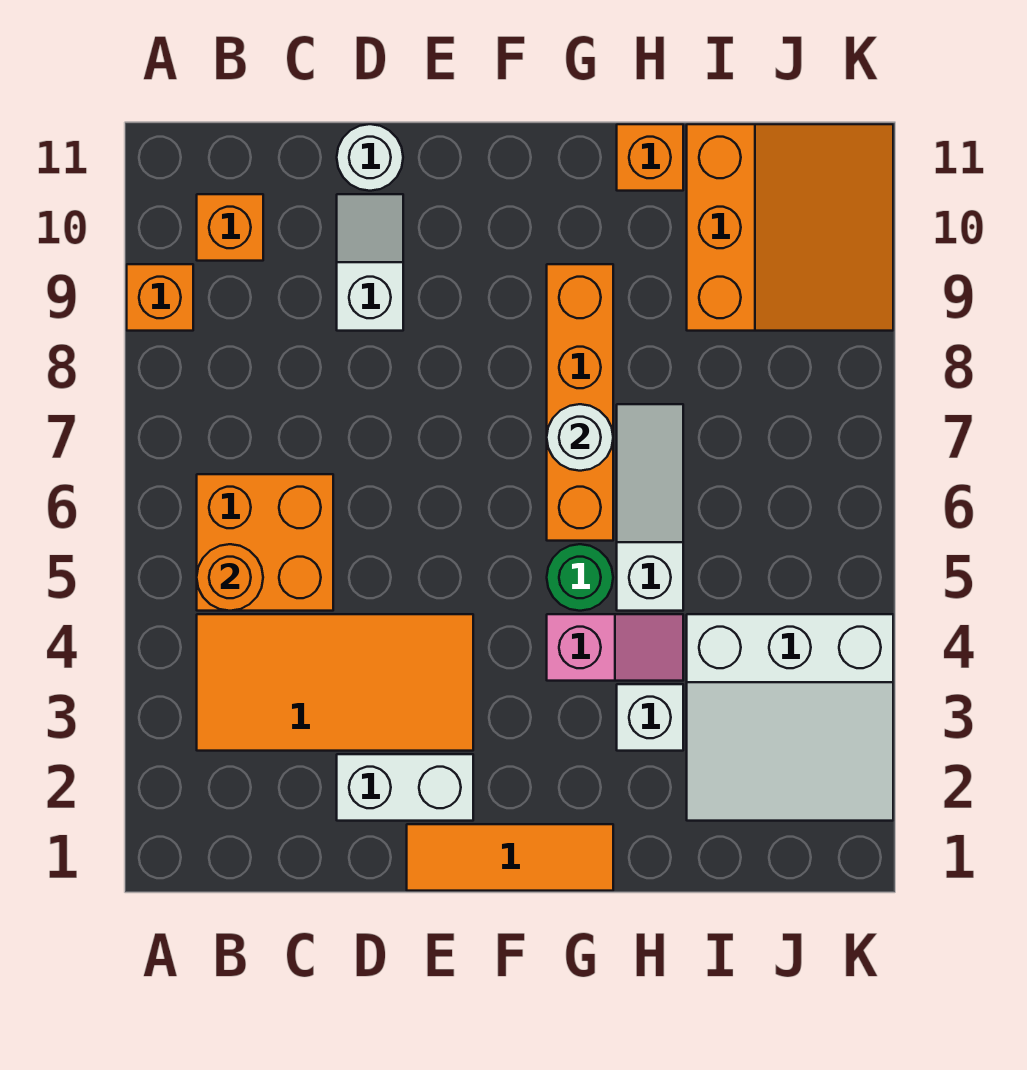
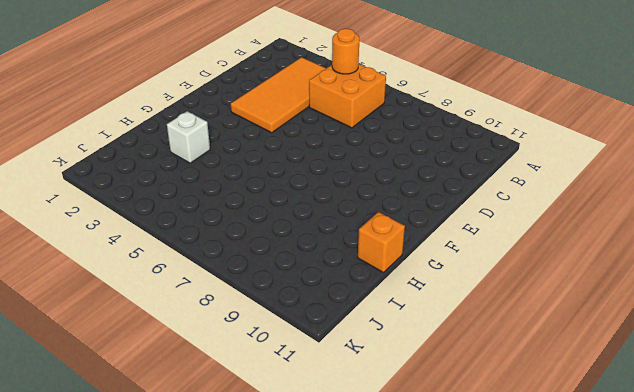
none -> orange 1x1 brick [127,264,193,331]
none -> orange 1x1 brick [197,194,263,261]
none -> white 1x2 brick [337,754,473,821]

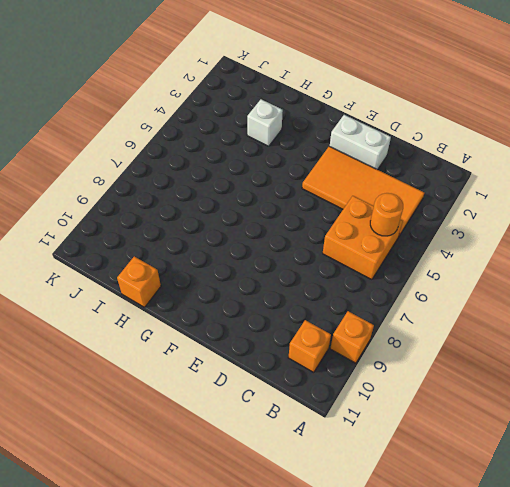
none -> white 1x2 slope [337,194,403,331]
none -> white 1x1 round brick [337,124,403,191]
none -> orange 1x3 tile [407,824,613,891]

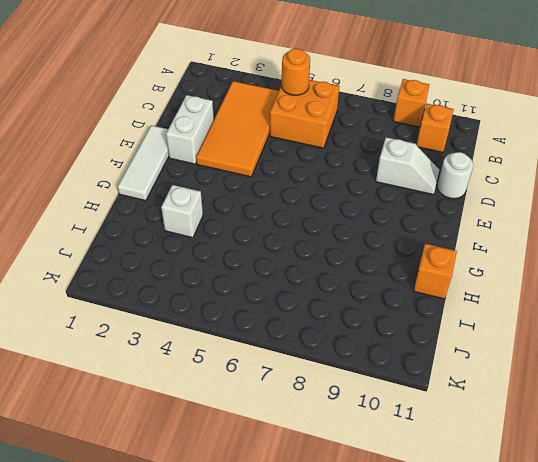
white 1x3 tile [118,125,169,201] -> orange 1x3 tile [407,824,613,891]
none -> pink 1x2 slope [547,614,683,681]
none -> green 1x1 round brick [547,544,613,611]
none -> orange 1x4 brick [547,264,613,541]

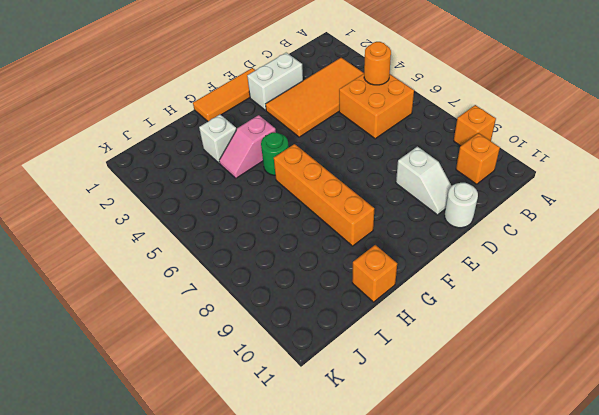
none -> white 1x3 slope [617,404,683,611]
none -> white 3x3 slope [687,614,893,821]
none -> orange 3x3 slope [687,124,893,331]

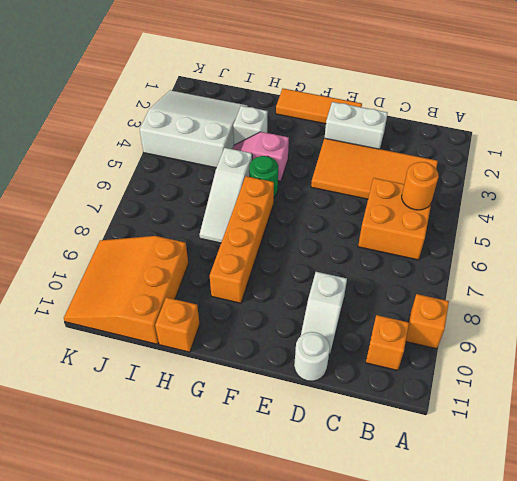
none -> white 1x1 round brick [547,404,613,471]

